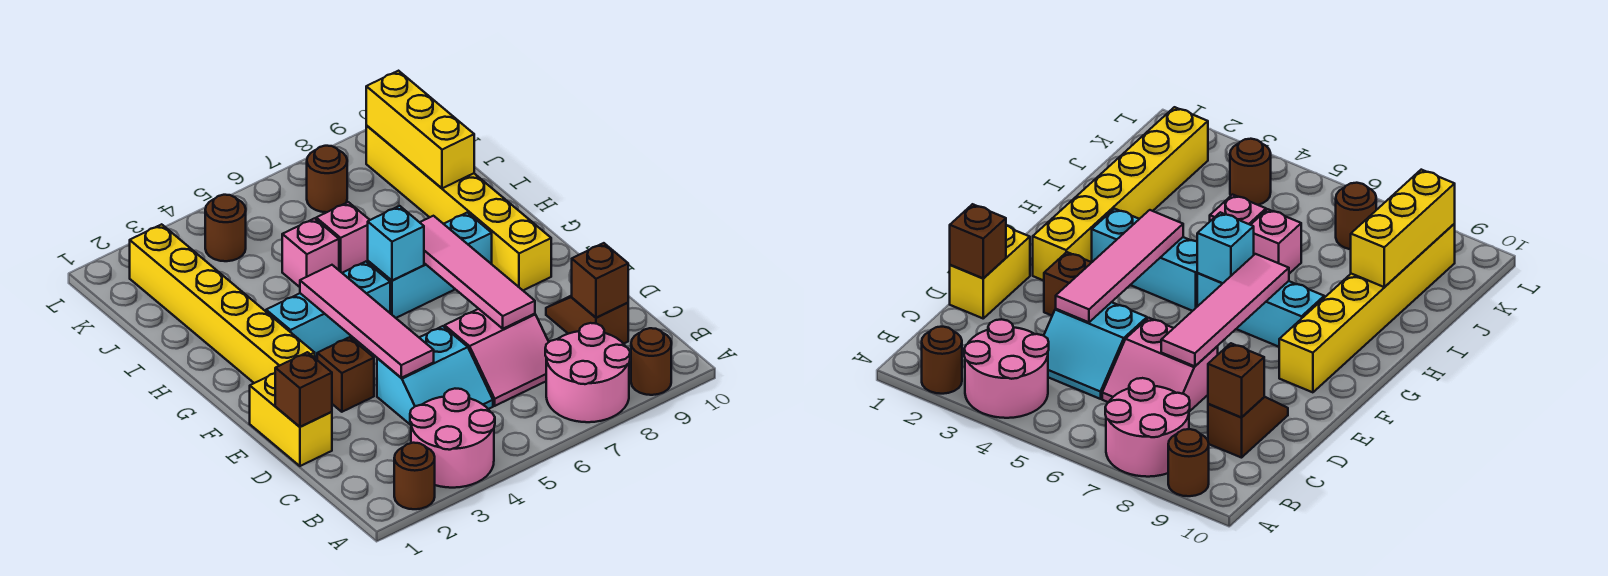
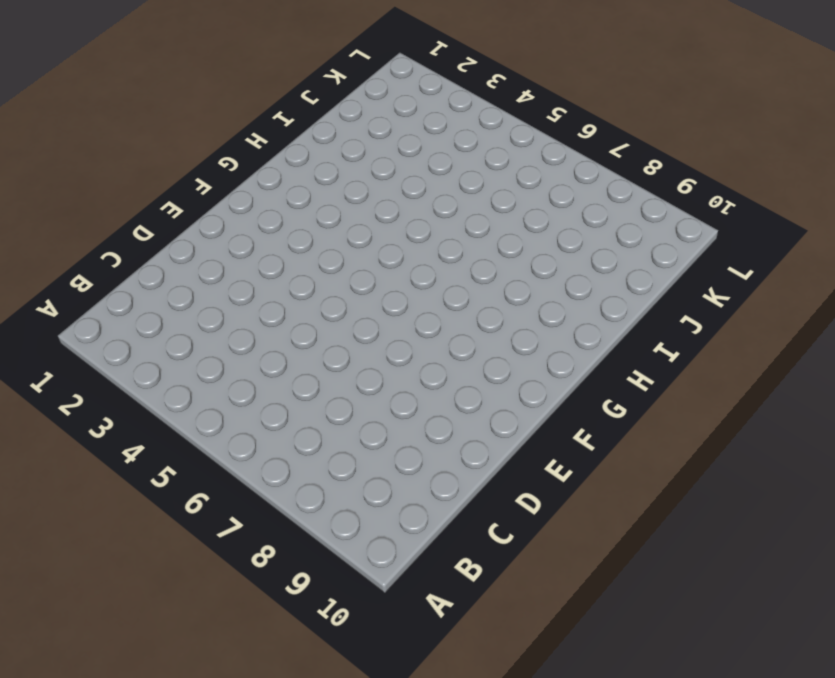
none -> brown 1x1 round brick [394,443,435,509]
none -> pink 2x2 round brick [410,389,495,488]
none -> pink 2x2 round brick [545,323,630,422]

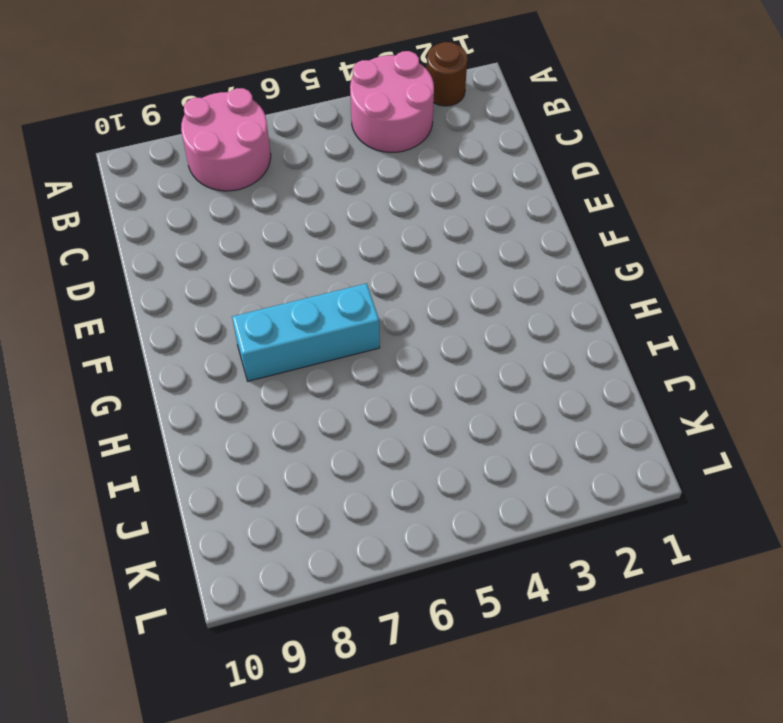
none -> brown 1x1 round brick [631,328,671,395]
none -> cyan 2x2 slope [377,326,493,425]
none -> pink 2x2 slope [445,309,549,406]

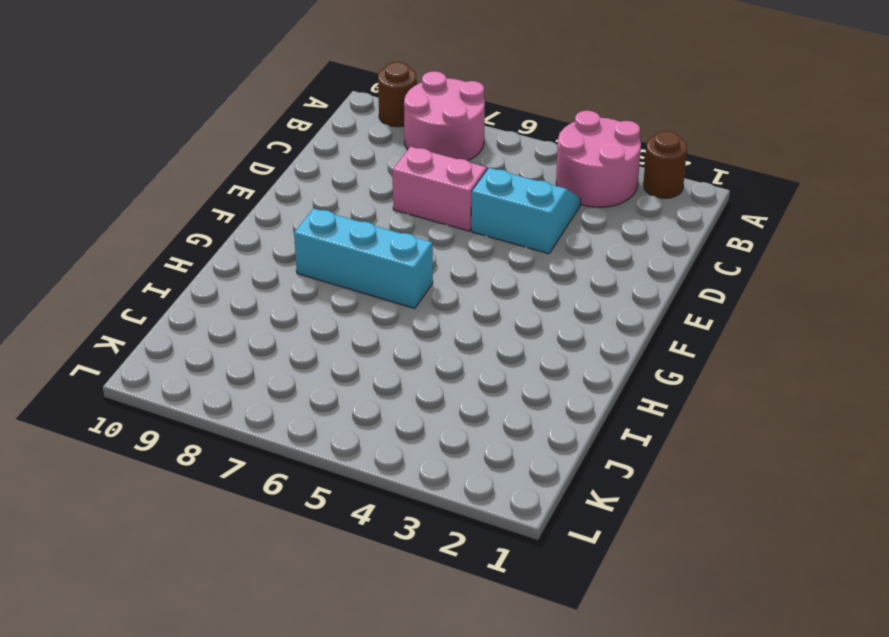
none -> brown 1x2 slope [546,296,628,344]
none -> yellow 1x2 brick [250,373,332,466]
none -> brown 1x1 brick [317,337,374,412]

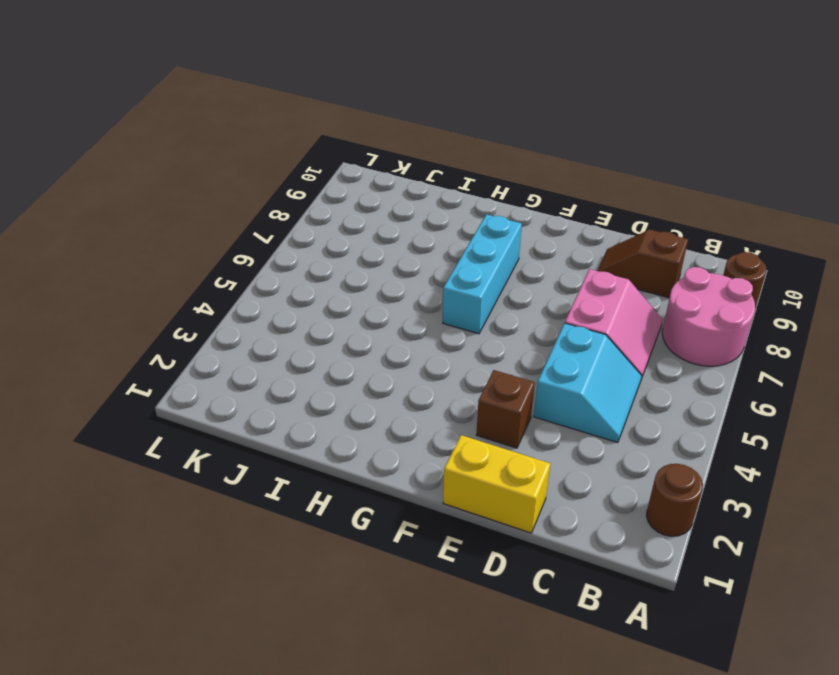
none -> pink 2x2 round brick [410,389,495,488]
none -> yellow 1x6 brick [130,224,315,383]
none -> yellow 1x6 brick [366,126,551,290]

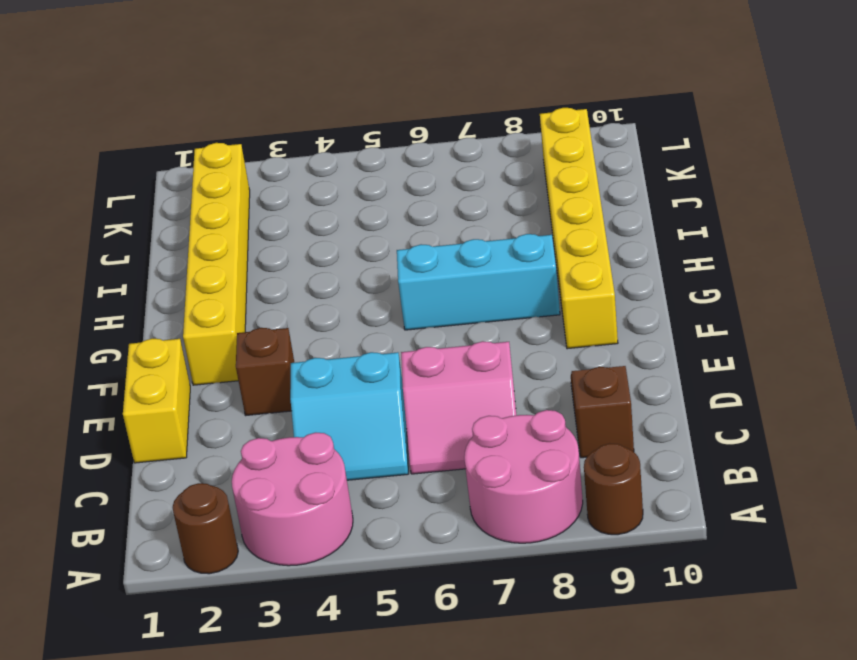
none -> cyan 1x3 brick [266,262,390,357]
none -> pink 1x1 brick [282,218,339,287]
none -> pink 1x1 brick [316,202,369,273]

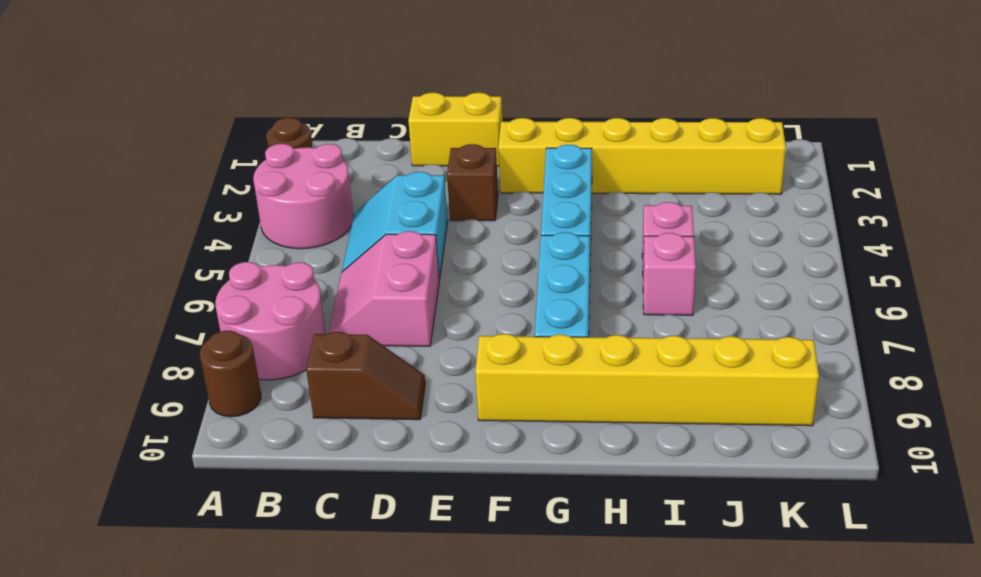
none -> brown 1x1 round brick [205,195,246,261]
none -> brown 1x1 round brick [307,146,347,212]
none -> brown 1x1 brick [572,243,628,318]

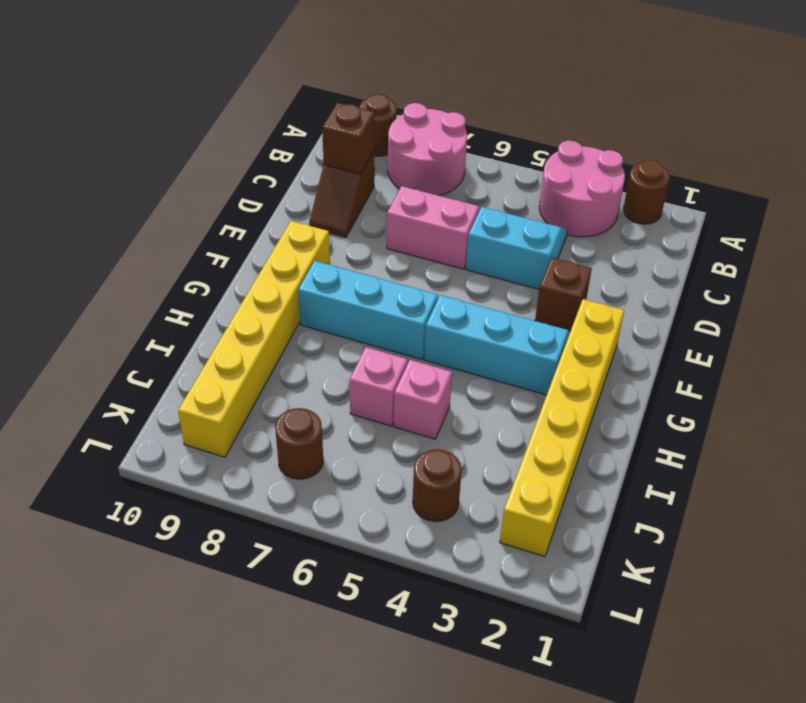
none -> yellow 1x2 brick [250,373,332,466]
none -> brown 1x1 brick [275,352,332,427]
none -> pink 1x4 tile [300,265,434,378]

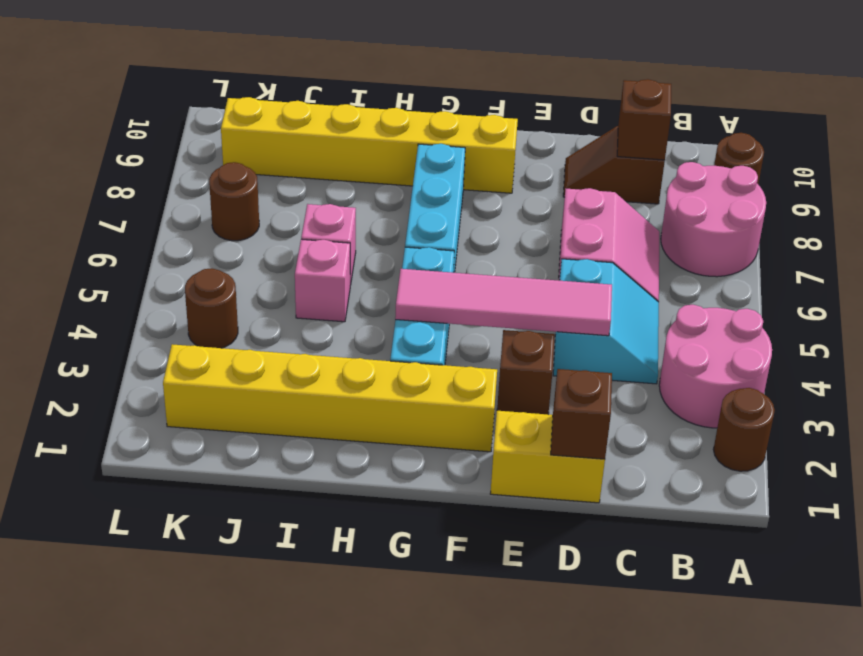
none -> pink 1x4 tile [420,216,535,329]
none -> cyan 1x1 brick [368,206,424,280]
none -> yellow 1x3 brick [366,71,474,188]

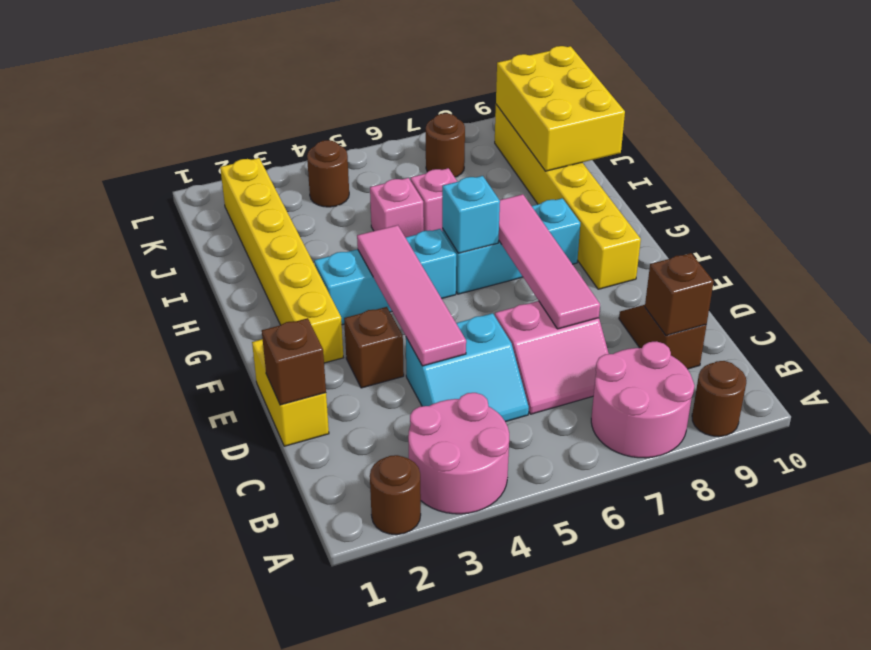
yellow 2x3 brick [496,46,625,171] -> yellow 1x3 brick [366,71,474,188]

